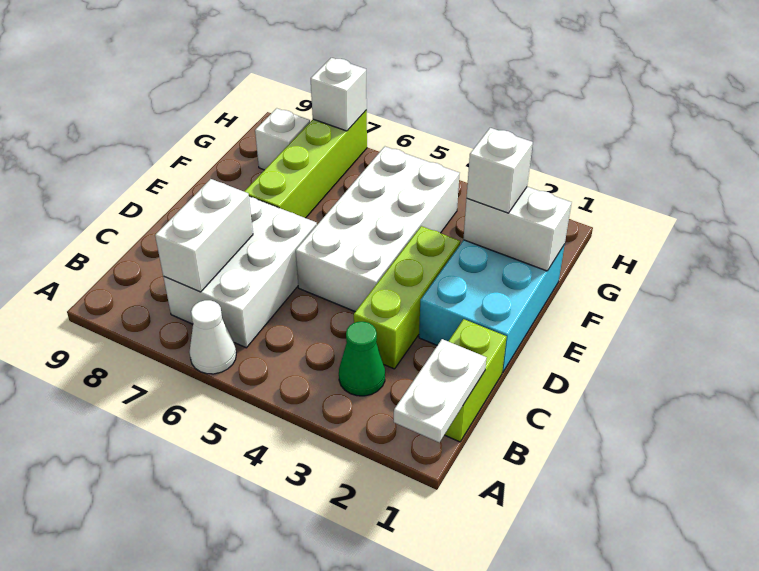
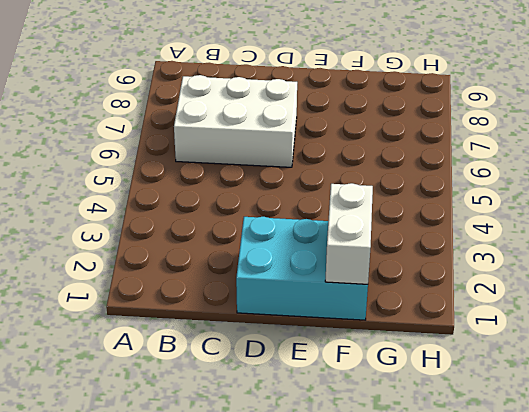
none -> white 1x1 cone [189,300,236,374]
none -> lime 1x2 brick [445,319,507,442]
none -> green 1x1 cone [339,322,385,396]

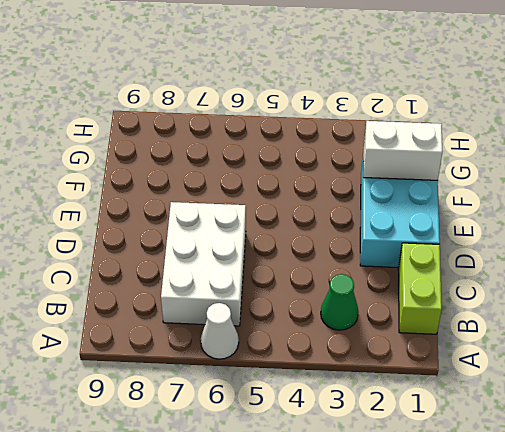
none -> lime 1x3 brick [354,226,460,369]
none -> white 2x4 brick [296,147,459,312]
none -> lime 1x4 brick [244,110,367,218]

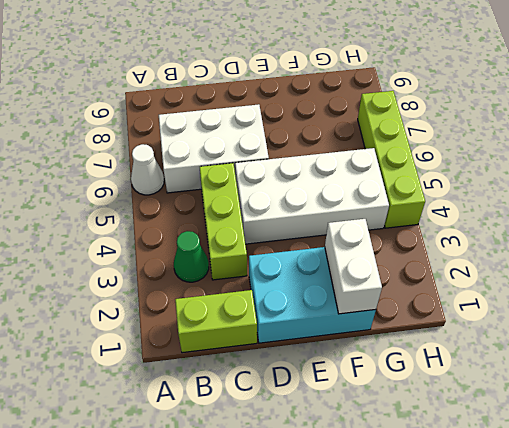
lime 1x3 brick [200,163,247,280] -> lime 1x3 brick turned to [354,226,460,369]
lime 1x4 brick [358,91,425,228] -> lime 1x4 brick turned to [244,110,367,218]
none -> white 1x1 brick [255,108,310,170]
none -> white 1x2 plate [394,339,487,443]
none -> white 1x2 brick [155,179,253,292]

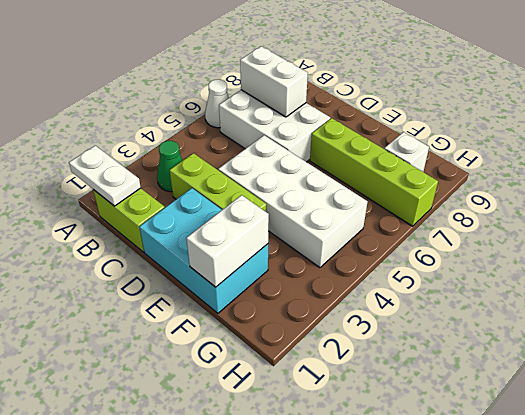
none -> white 1x1 brick [311,58,367,131]
none -> white 1x1 brick [467,128,533,213]

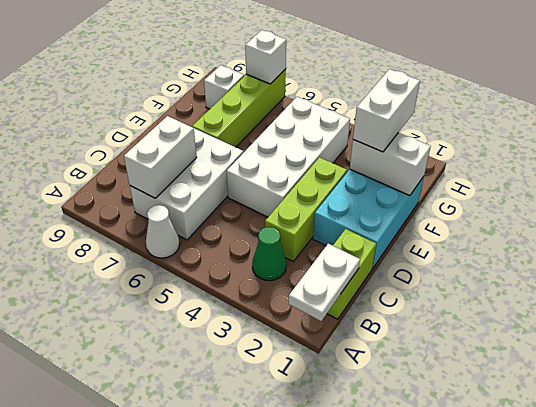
white 1x2 brick [353,69,420,152] -> white 1x1 brick [467,128,533,213]

